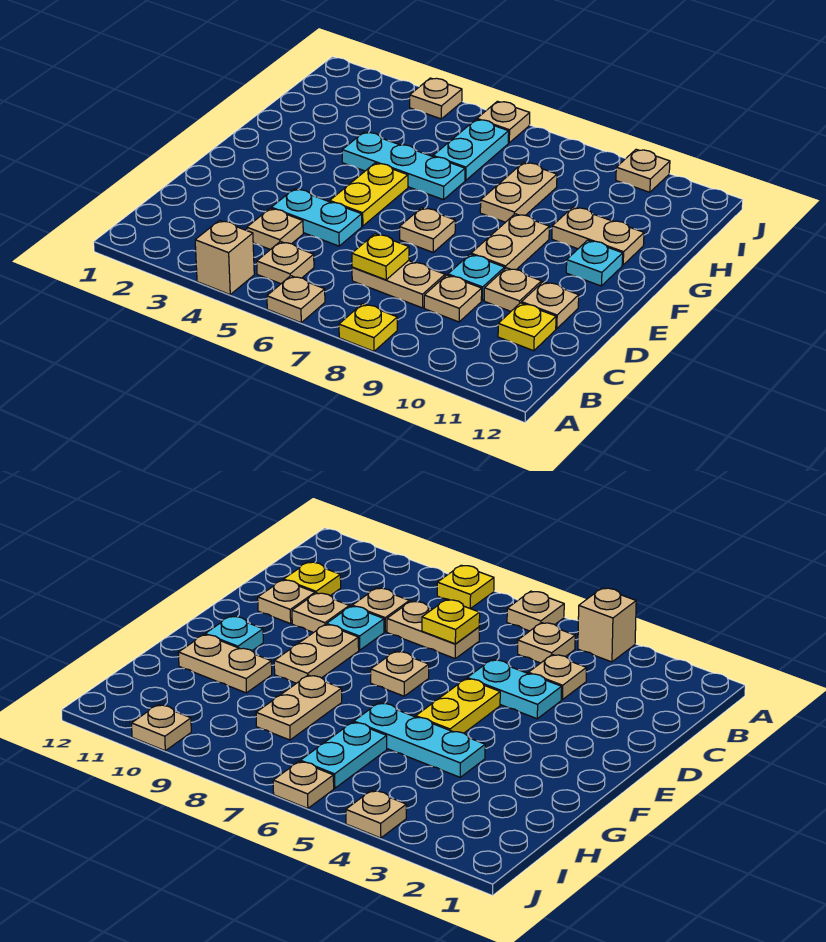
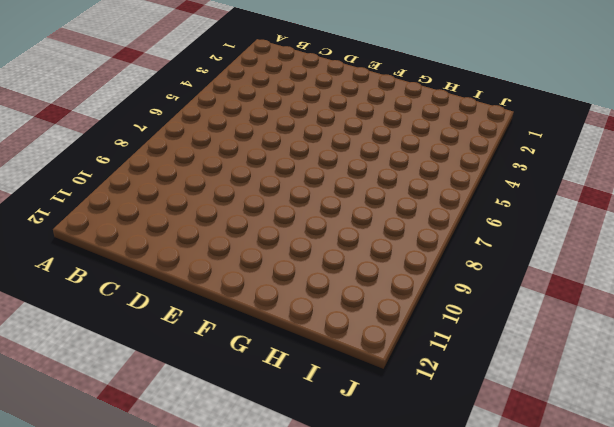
none -> tan 1x1 brick [195,220,254,295]
none -> tan 1x1 plate [267,276,325,323]
none -> yellow 1x1 plate [339,304,397,351]

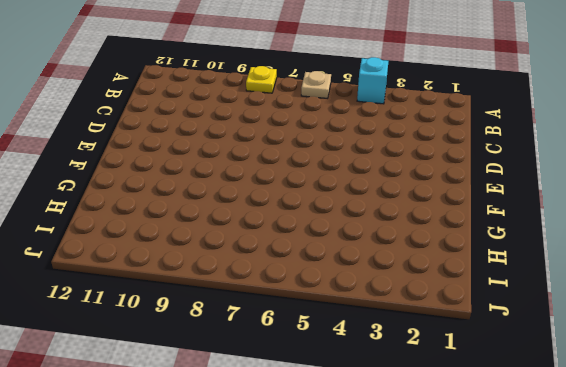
cyan 1x1 brick [357,57,388,104] -> tan 1x1 brick [195,220,254,295]
none -> tan 1x1 plate [257,242,314,284]
none -> tan 1x1 plate [247,208,303,250]
none -> tan 1x2 plate [352,261,445,308]

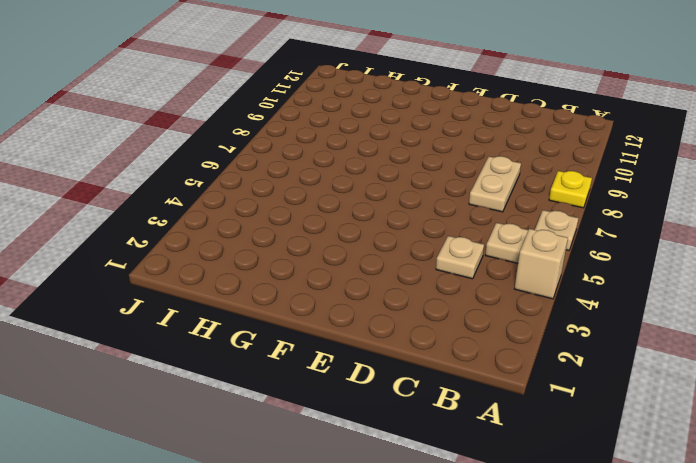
none -> tan 1x1 plate [424,275,482,322]
none -> yellow 1x1 plate [498,303,556,351]
none -> cyan 1x2 plate [271,189,362,246]

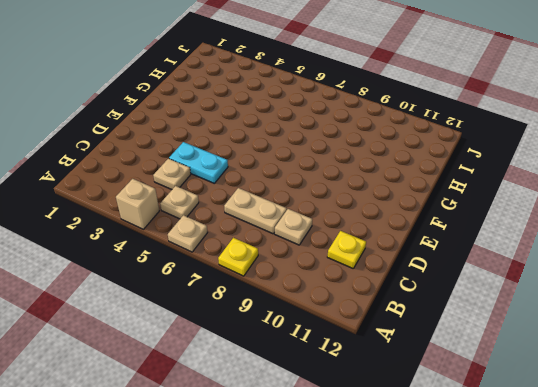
none -> cyan 1x1 plate [448,254,505,301]
none -> tan 1x1 plate [484,268,541,311]
none -> tan 1x1 plate [522,282,579,329]

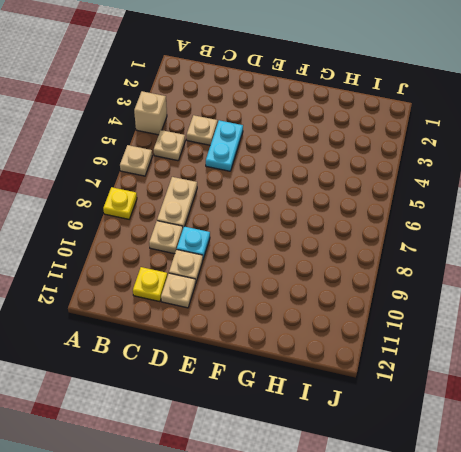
none -> yellow 1x2 plate [330,163,408,226]
none -> tan 1x1 plate [400,208,455,252]
none -> tan 1x2 plate [471,214,549,270]

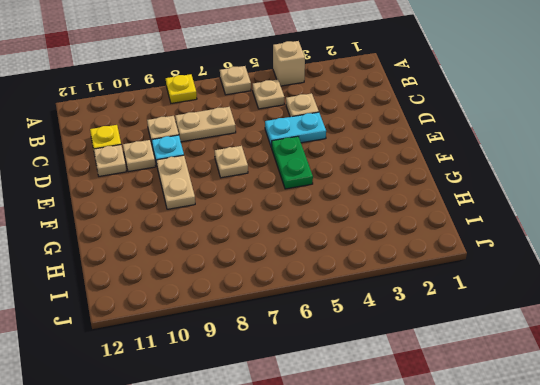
green 1x2 plate [271,136,313,189] -> yellow 1x2 plate [330,163,408,226]
none -> cyan 1x1 plate [566,240,623,286]
none -> cyan 1x3 plate [342,132,465,200]
none -> tan 1x2 plate [480,162,557,222]

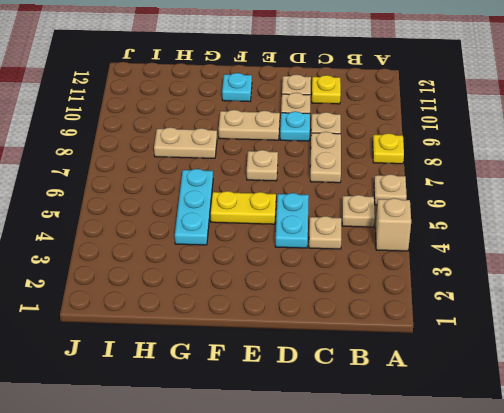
none -> tan 1x2 plate [552,207,644,265]
none -> cyan 1x2 plate [433,119,509,180]
none -> tan 1x1 plate [410,78,462,119]

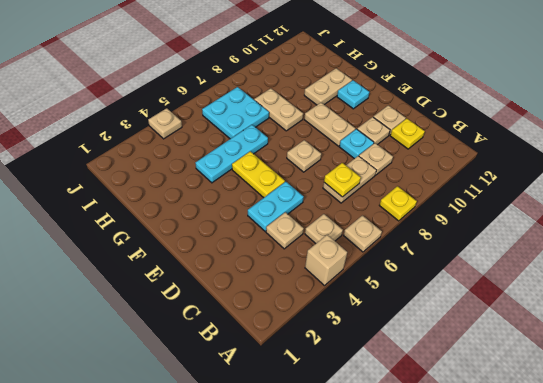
cyan 2x2 plate [202,87,269,139] -> cyan 1x2 plate [433,119,509,180]
none -> tan 1x1 plate [477,101,530,143]
none -> tan 1x1 plate [616,149,670,192]

